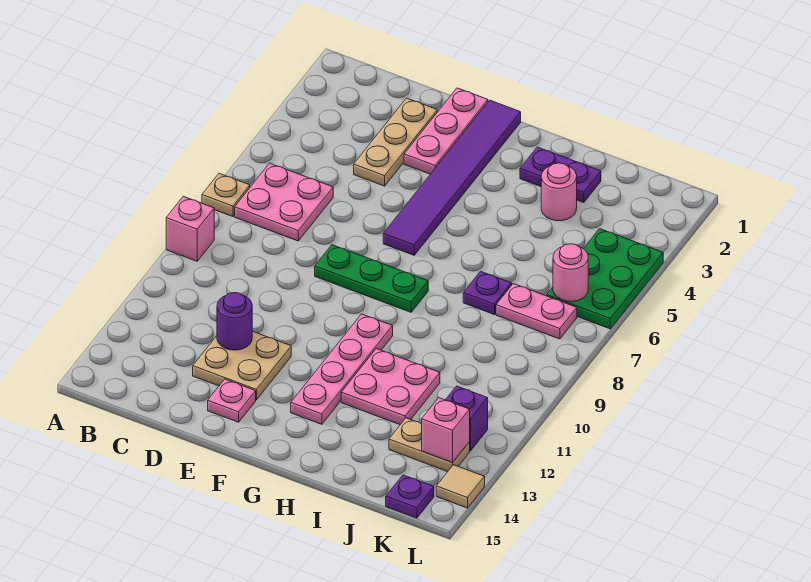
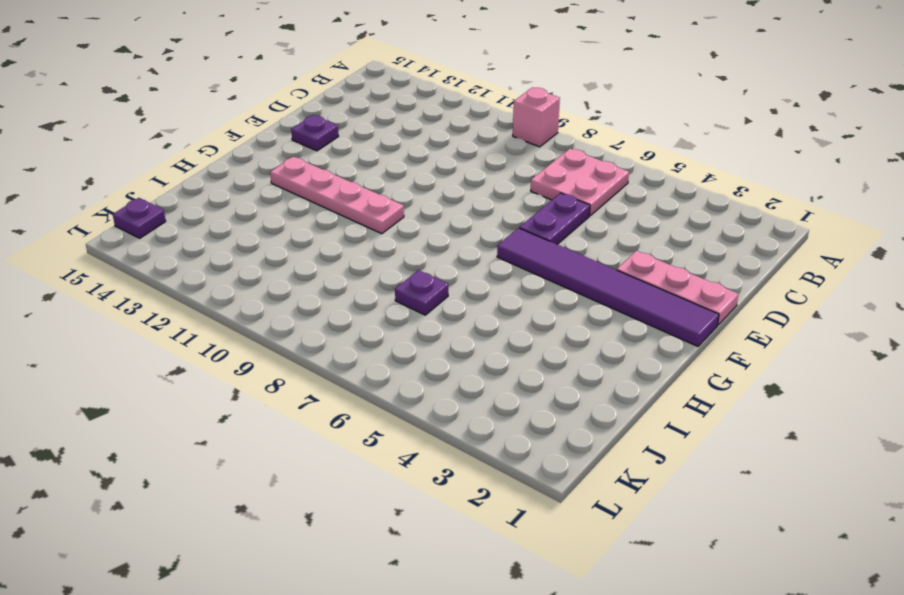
purple 1x2 plate [519,193,590,244] -> purple 1x2 plate moved to [520,147,601,203]
purple 1x1 plate [291,115,339,151] -> pink 1x1 plate [208,379,256,422]
none -> tan 1x1 plate [202,173,250,217]
none -> tan 1x3 plate [354,98,437,186]
none -> tan 2x2 plate [193,331,291,400]

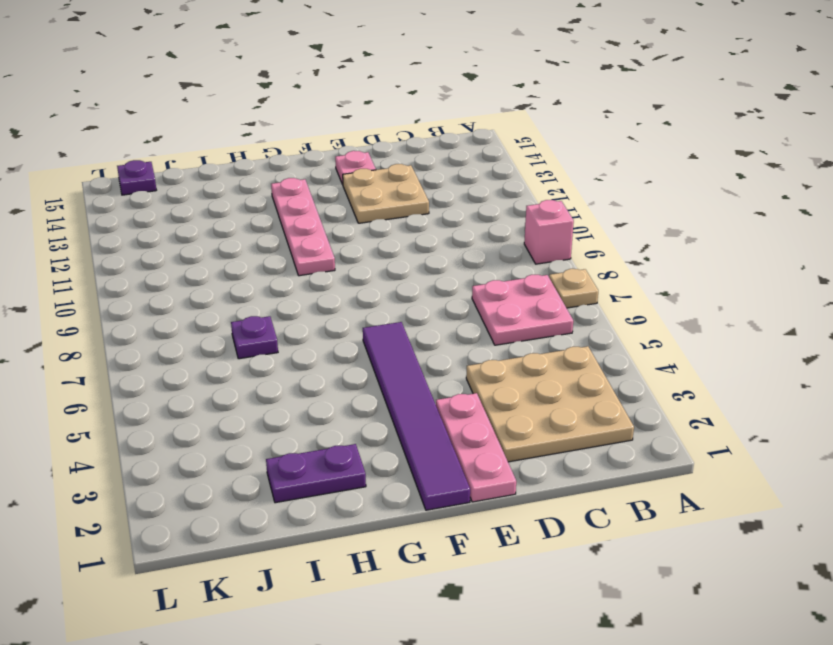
tan 3x3 plate [466,346,634,462] -> tan 1x3 plate [354,98,437,186]
none -> green 1x3 plate [315,245,428,312]
none -> pink 2x2 plate [341,349,440,425]
none -> pink 1x1 round brick [541,163,577,221]

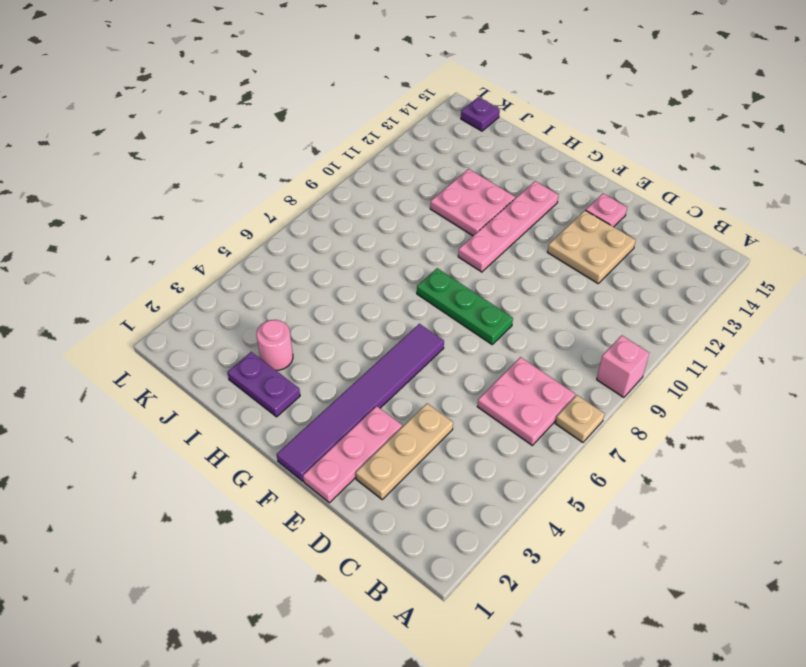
none -> purple 1x1 plate [463,271,512,315]
none -> pink 1x2 plate [496,284,577,339]
none -> tan 1x2 plate [389,418,470,472]

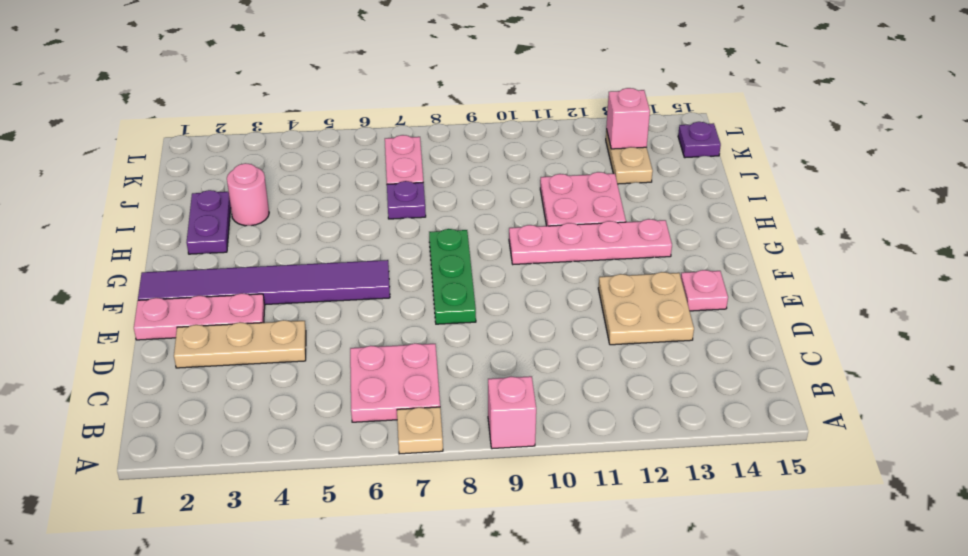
none -> green 2x3 plate [547,229,663,329]
none -> purple 1x1 brick [446,386,488,451]
none -> tan 1x1 tile [436,465,485,508]

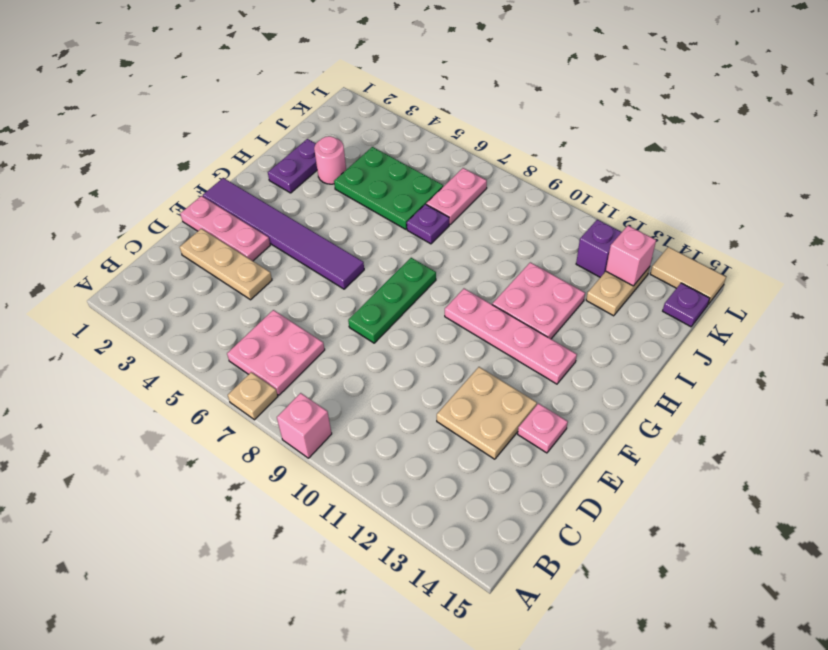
green 2x3 plate [334,147,443,229] -> green 2x3 plate moved to [547,229,663,329]
tan 1x2 tile [650,247,726,304] -> tan 1x1 tile [436,465,485,508]
none -> purple 1x1 round brick [217,293,252,350]
none -> pink 1x1 round brick [553,244,588,301]

